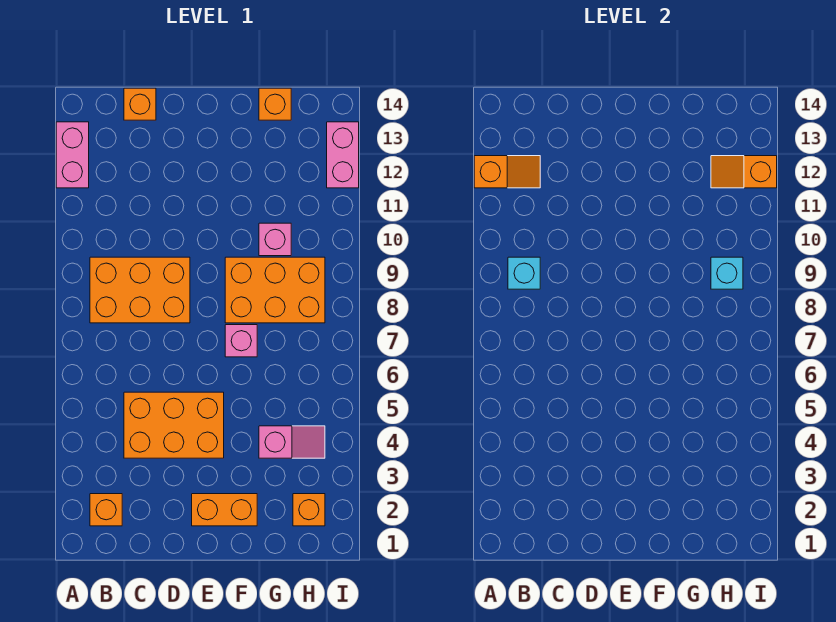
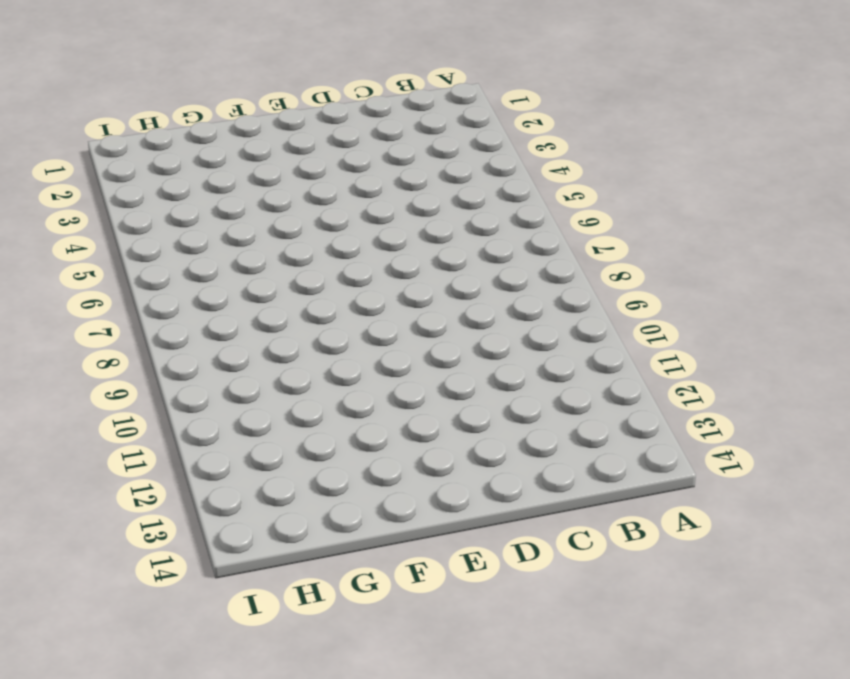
none -> pink 1x2 brick [56,122,89,188]
none -> orange 1x1 brick [90,494,122,526]
none -> orange 2x3 brick [90,257,190,323]

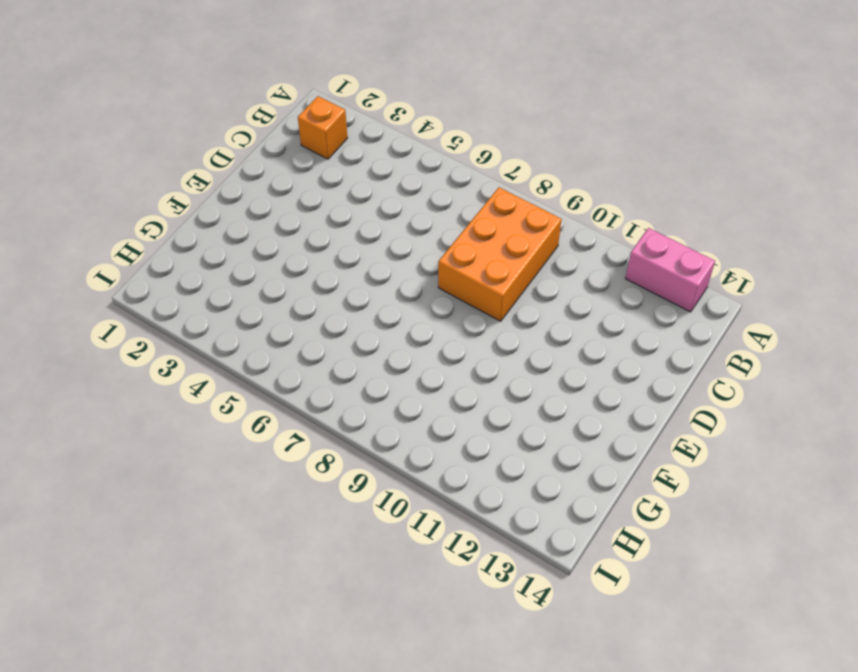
none -> orange 2x3 brick [124,392,224,458]
none -> orange 1x1 brick [124,88,156,120]
none -> orange 1x2 brick [192,494,257,526]

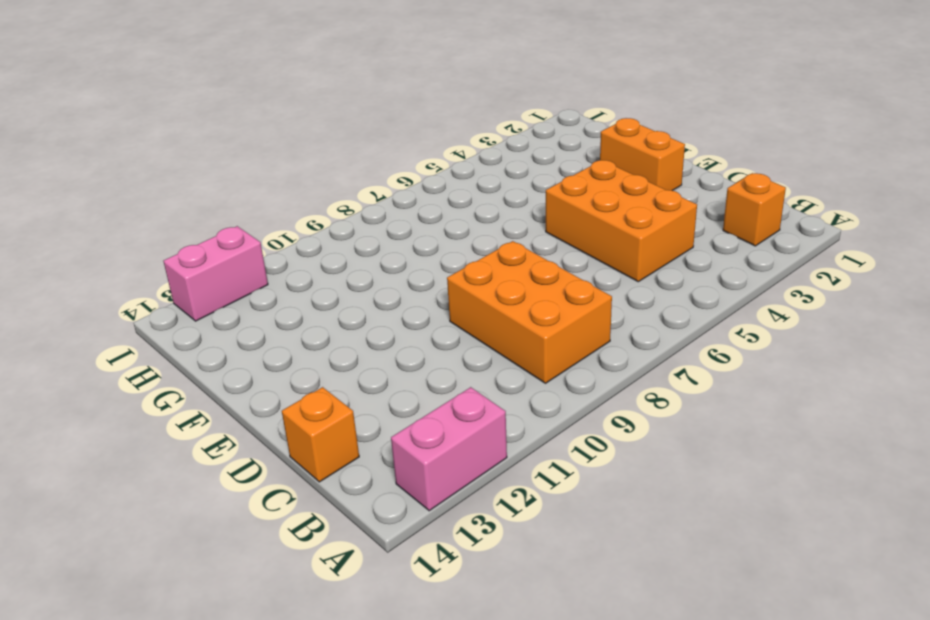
none -> pink 1x1 brick [225,325,257,357]
none -> orange 2x3 brick [225,257,325,323]
none -> pink 1x2 slope [259,426,325,458]

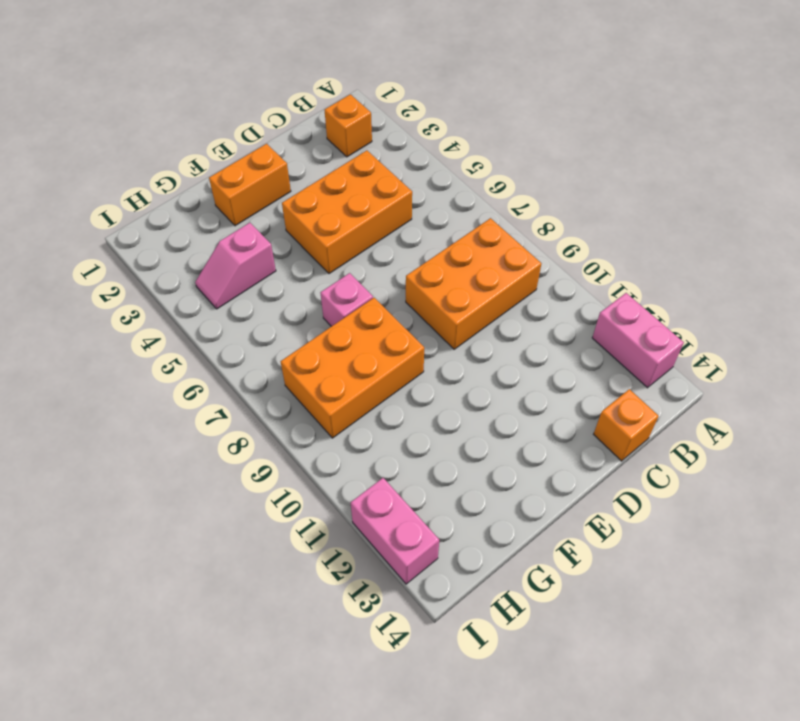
none -> pink 1x1 brick [259,223,291,256]
none -> orange 1x1 brick [259,88,291,120]
none -> orange 1x1 brick [293,494,325,526]

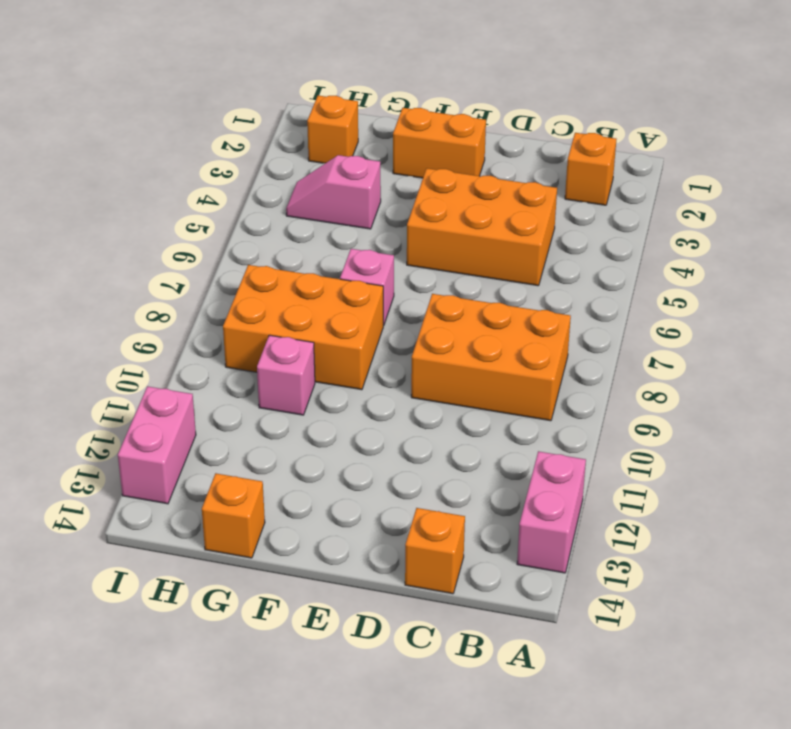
none -> orange 1x2 slope [474,156,540,188]
none -> cyan 1x1 brick [508,257,540,289]
none -> cyan 1x1 brick [711,257,743,289]

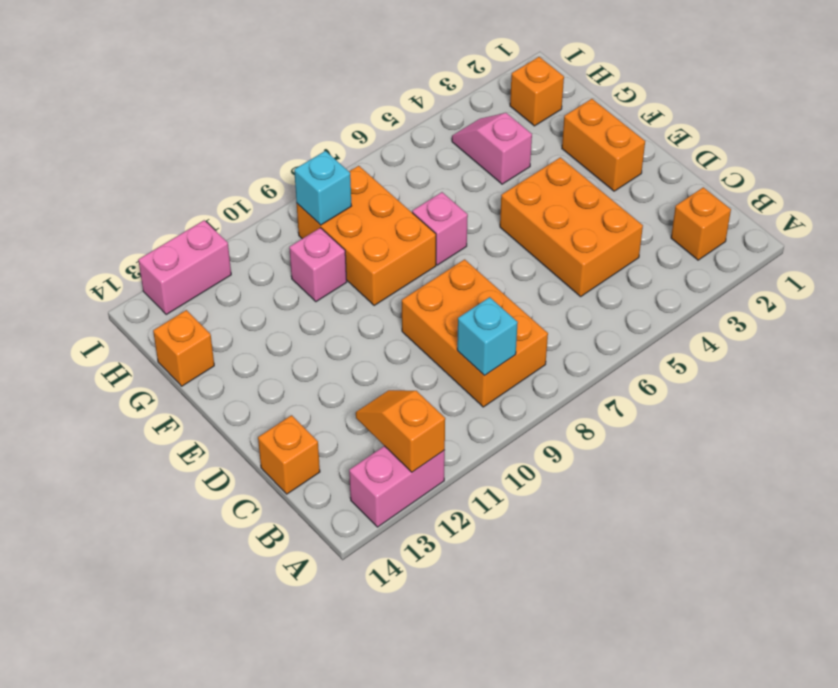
none -> orange 1x2 slope [711,156,777,188]

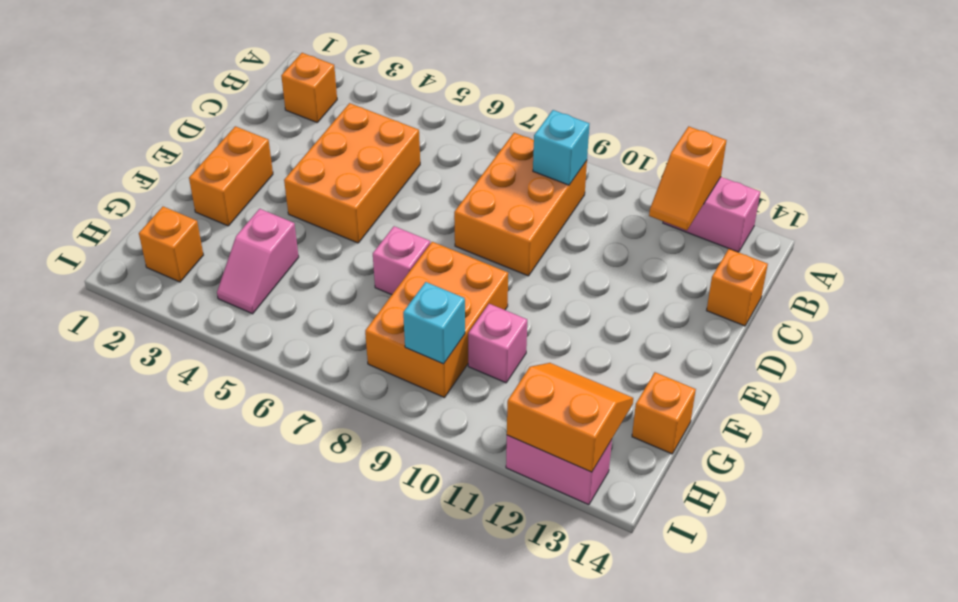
orange 2x2 slope [507,363,633,472] -> orange 1x2 slope [711,156,777,188]

